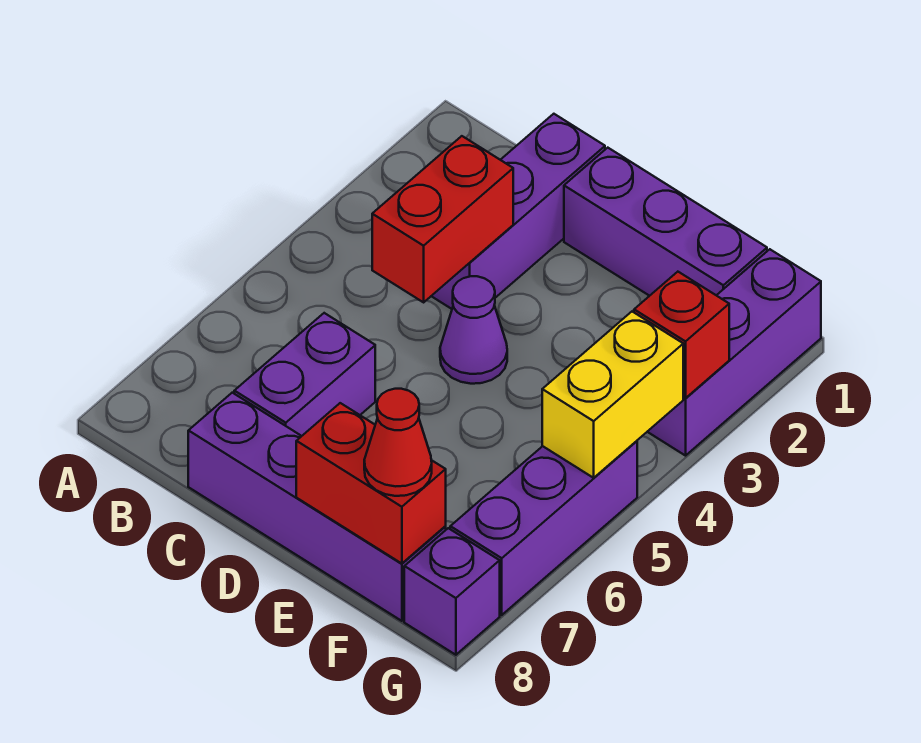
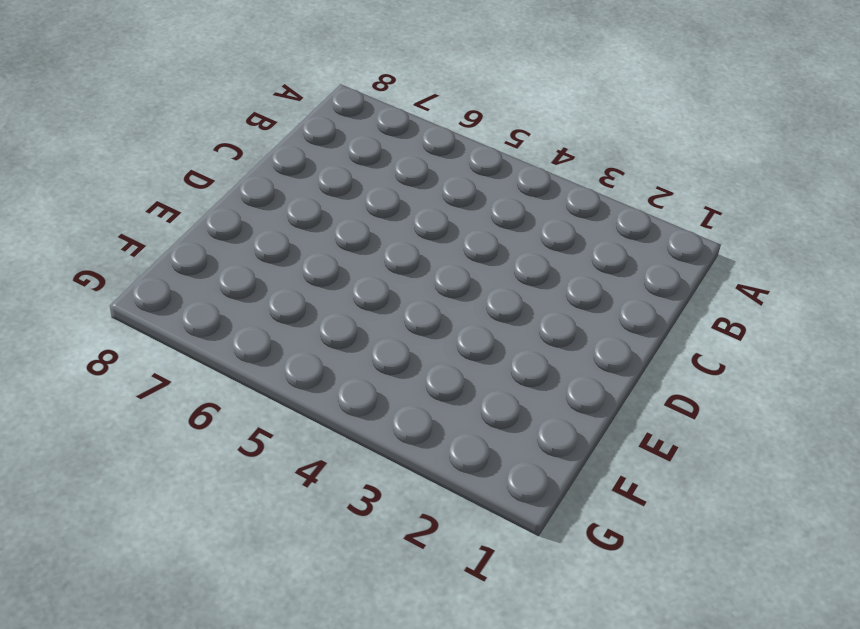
none -> purple 1x3 brick [432,114,605,309]
none -> purple 1x2 brick [234,313,375,436]
none -> purple 1x4 brick [188,393,446,621]

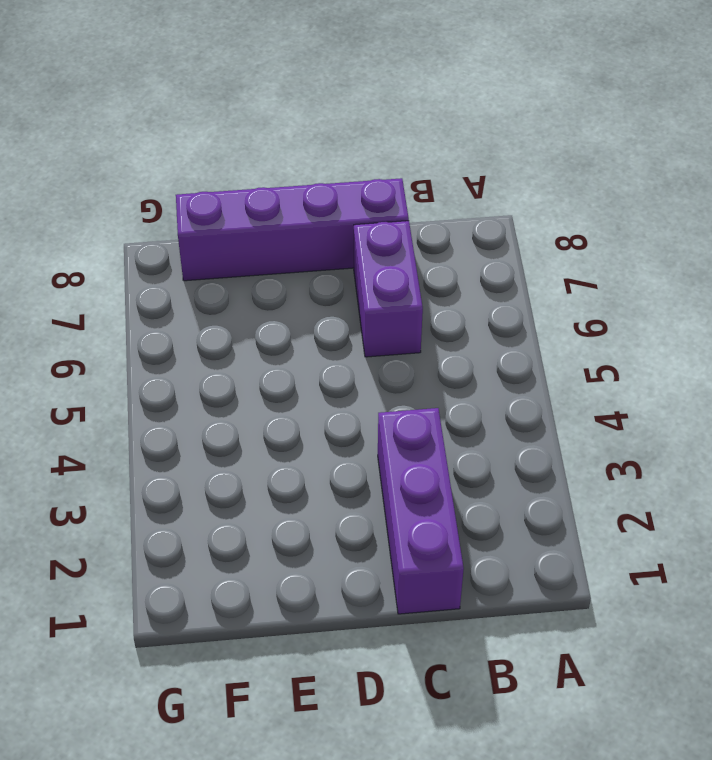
none -> purple 1x3 brick [564,148,767,296]
none -> purple 1x1 cone [440,276,507,384]
none -> purple 1x3 brick [647,249,821,456]

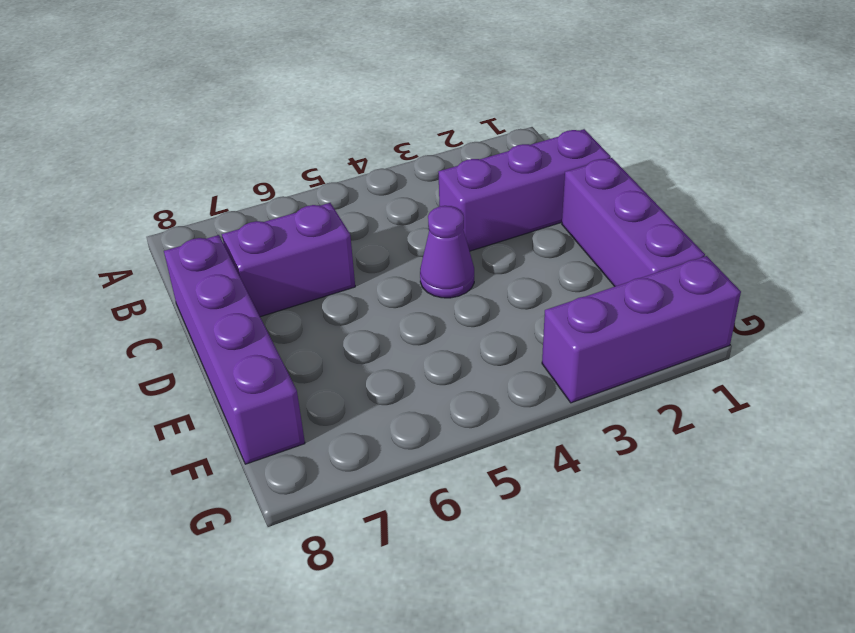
none -> purple 1x3 brick [450,441,637,615]
none -> purple 1x1 brick [404,528,500,655]
none -> red 1x2 brick [372,136,513,302]

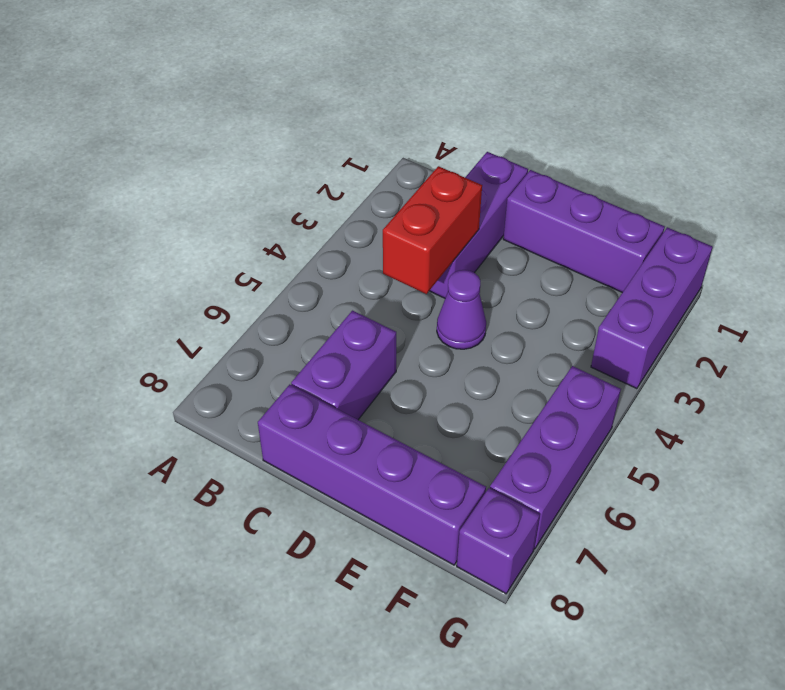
none -> red 1x2 brick [296,403,446,564]
none -> red 1x1 brick [634,272,729,398]
none -> yellow 1x2 brick [542,312,683,478]

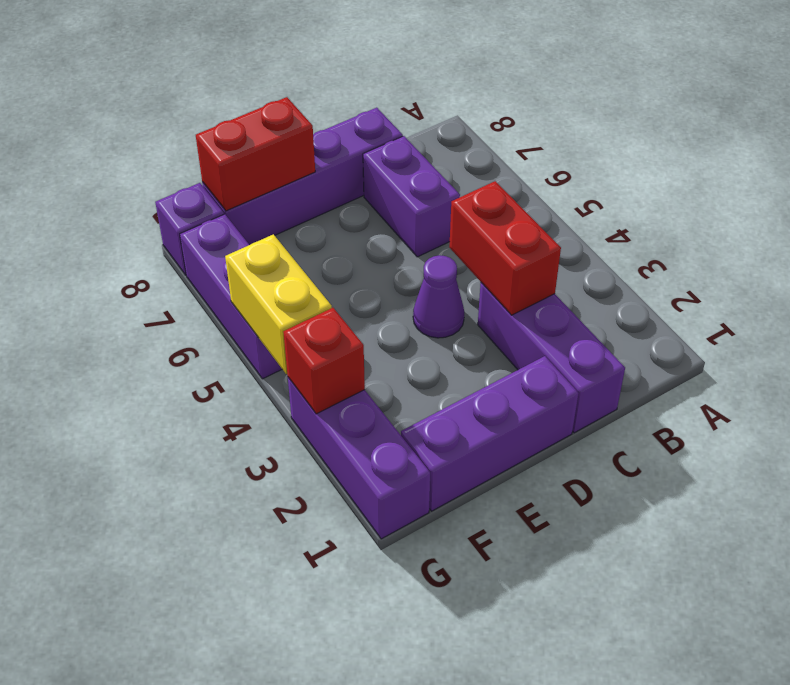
none -> red 1x1 cone [364,389,432,496]

